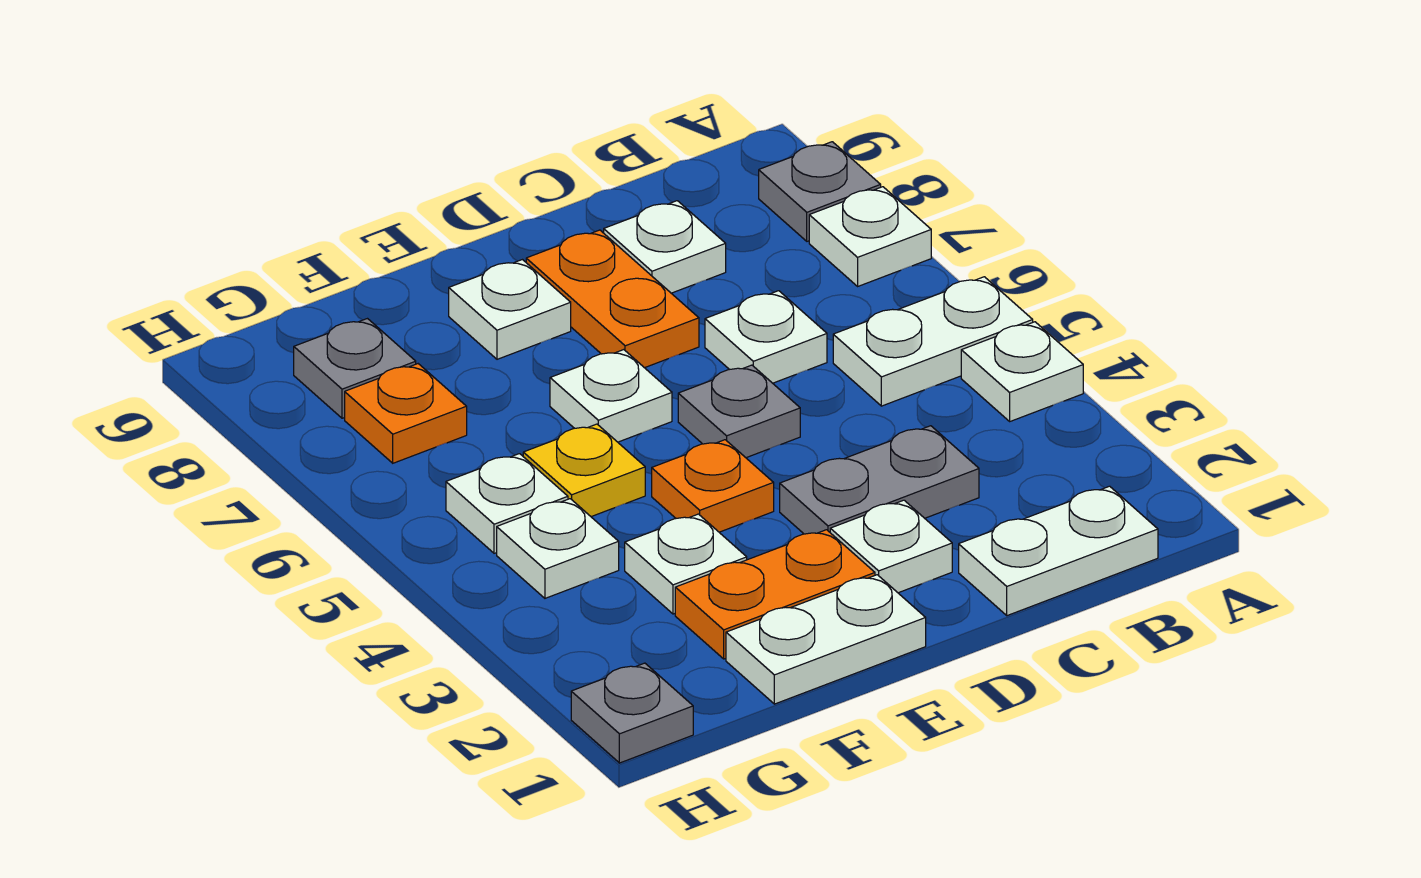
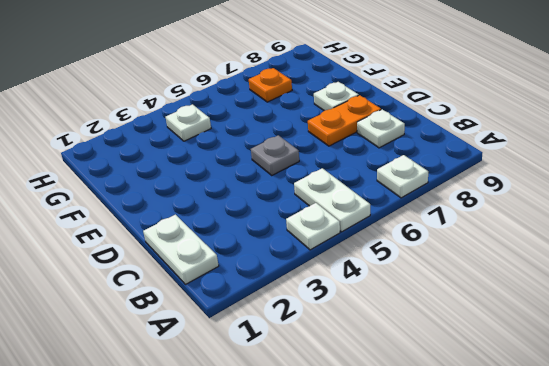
none -> grey 1x1 plate [759,142,881,241]
none -> grey 1x2 plate [780,426,979,534]
none -> white 1x1 plate [705,291,827,383]

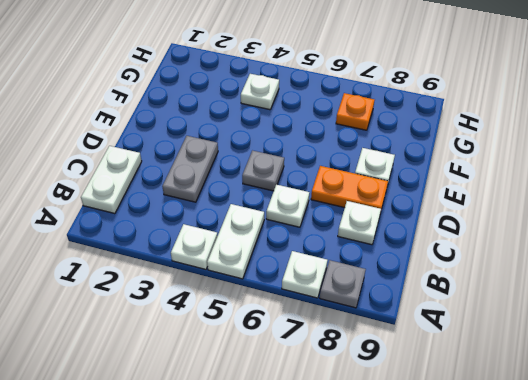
none -> white 1x1 plate [830,500,952,593]
none -> white 1x2 plate [726,575,926,704]
none -> orange 1x2 plate [675,530,875,659]

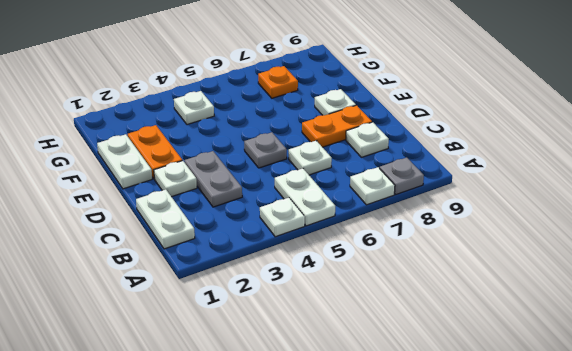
none -> orange 1x1 plate [652,440,774,532]
none -> white 1x1 plate [550,350,672,442]
none -> white 1x1 plate [625,514,747,614]

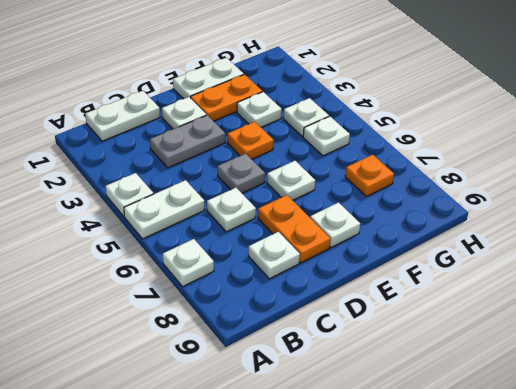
none -> grey 1x1 plate [759,142,881,241]
none -> yellow 1x1 plate [523,424,645,517]
none -> grey 1x1 plate [294,319,416,418]

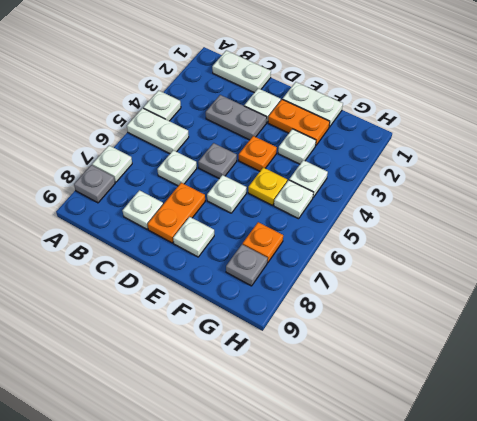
none -> grey 1x1 plate [571,663,693,763]

